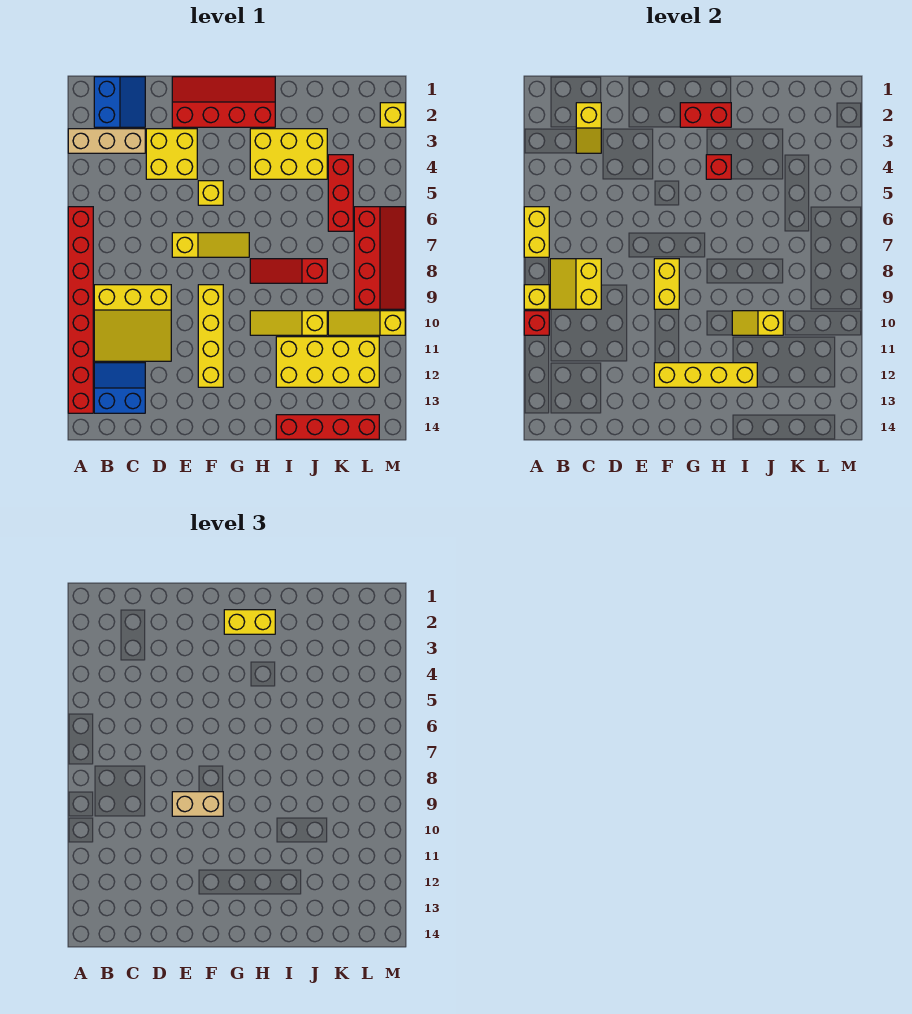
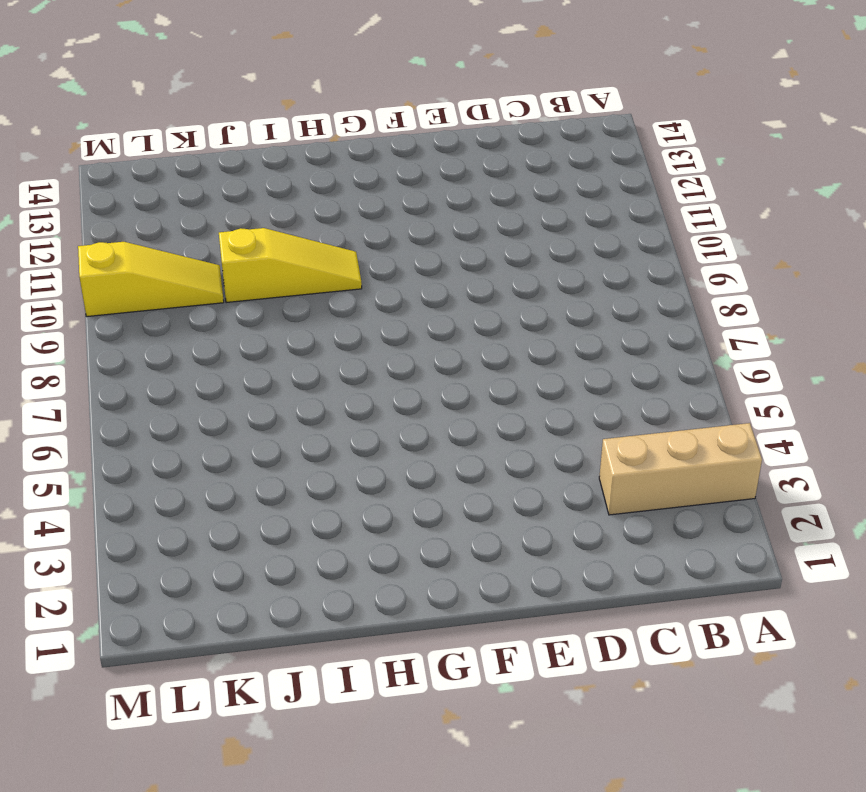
none -> red 1x8 brick [68,207,93,413]
none -> blue 2x2 slope [94,77,145,127]
none -> yellow 3x3 slope [94,285,171,361]
none -> blue 2x2 slope [94,363,145,413]

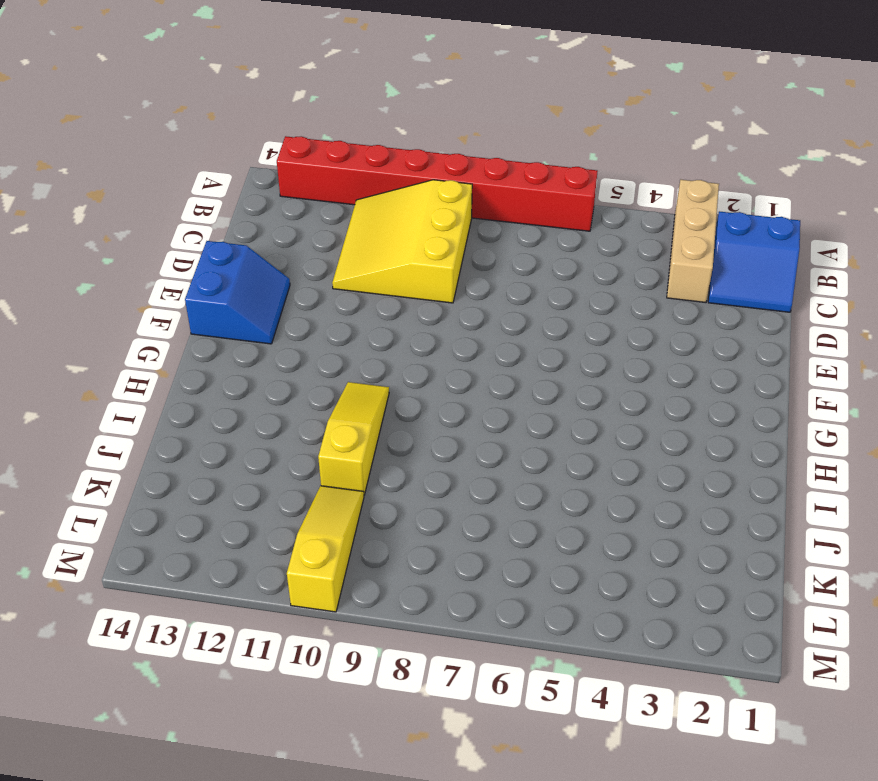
blue 2x2 slope [185,241,290,344] -> blue 2x2 slope moved to [94,363,145,413]
none -> yellow 2x2 brick [146,129,197,179]
none -> red 2x4 slope [172,77,275,127]
none -> yellow 1x3 slope [172,233,249,257]
none -> yellow 1x1 brick [198,181,223,205]

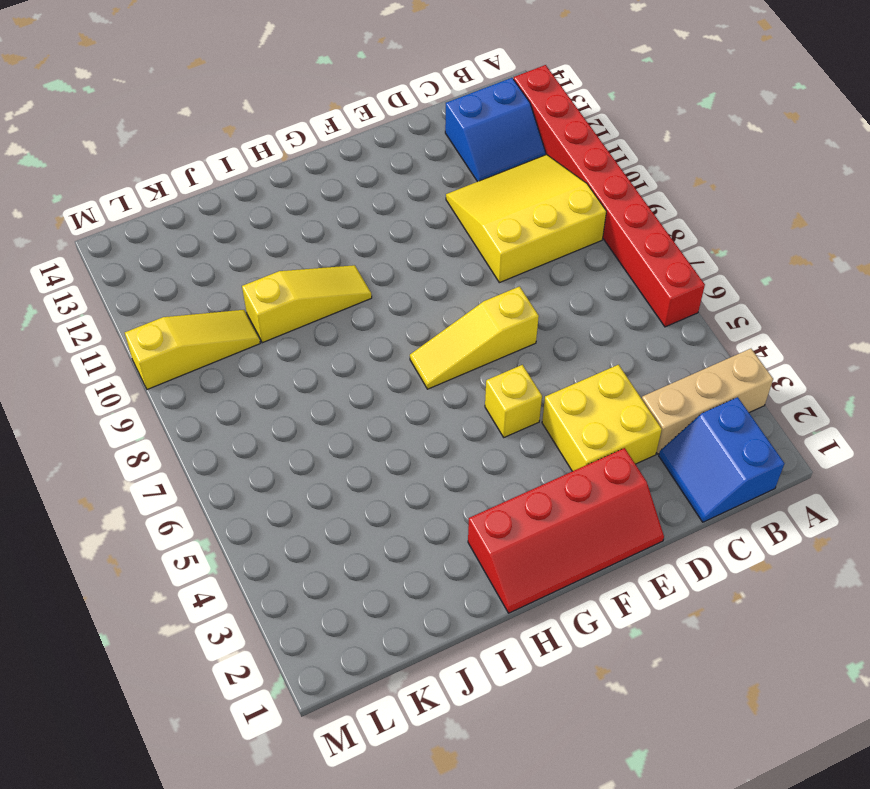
none -> yellow 1x4 brick [198,285,223,387]
none -> yellow 2x3 brick [250,129,327,179]
none -> red 1x3 slope [250,259,327,283]
none -> yellow 2x4 brick [276,337,379,387]

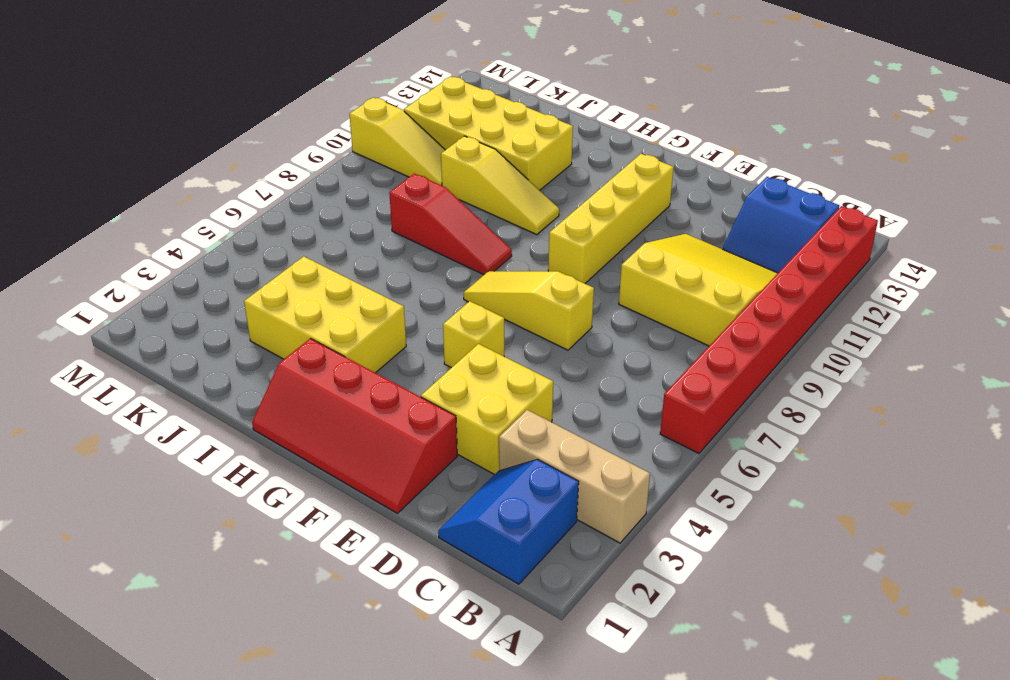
none -> red 1x4 brick [276,415,379,439]
none -> red 1x3 brick [328,155,353,231]
none -> red 2x4 slope [354,207,405,309]
none -> yellow 1x1 brick [380,103,405,127]

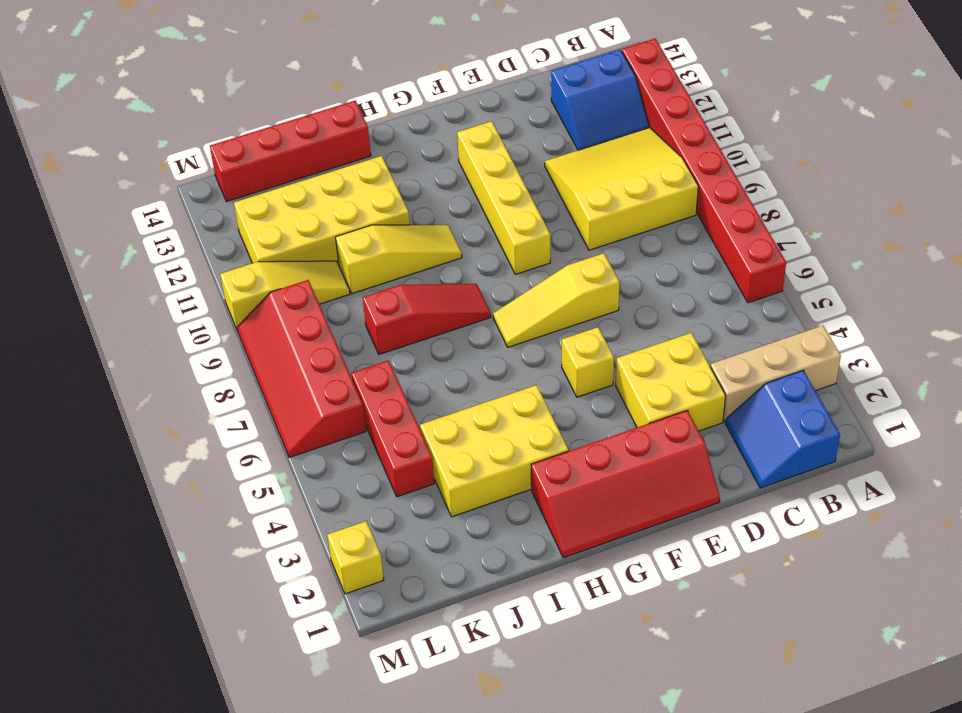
none -> yellow 1x2 brick [524,207,549,257]
none -> yellow 1x1 brick [524,285,549,309]
none -> red 1x1 brick [524,311,549,335]
none -> yellow 2x2 slope [550,259,601,309]

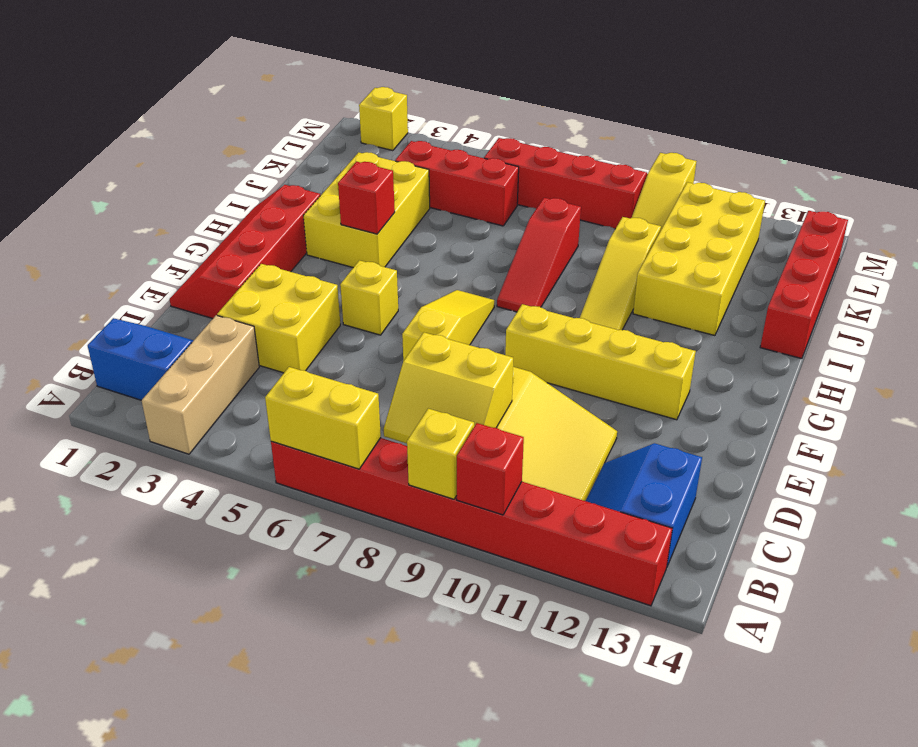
none -> yellow 1x2 slope [576,103,601,153]
none -> yellow 1x2 brick [654,259,679,309]
none -> yellow 1x4 brick [654,363,757,387]
none -> red 1x2 brick [680,103,731,127]

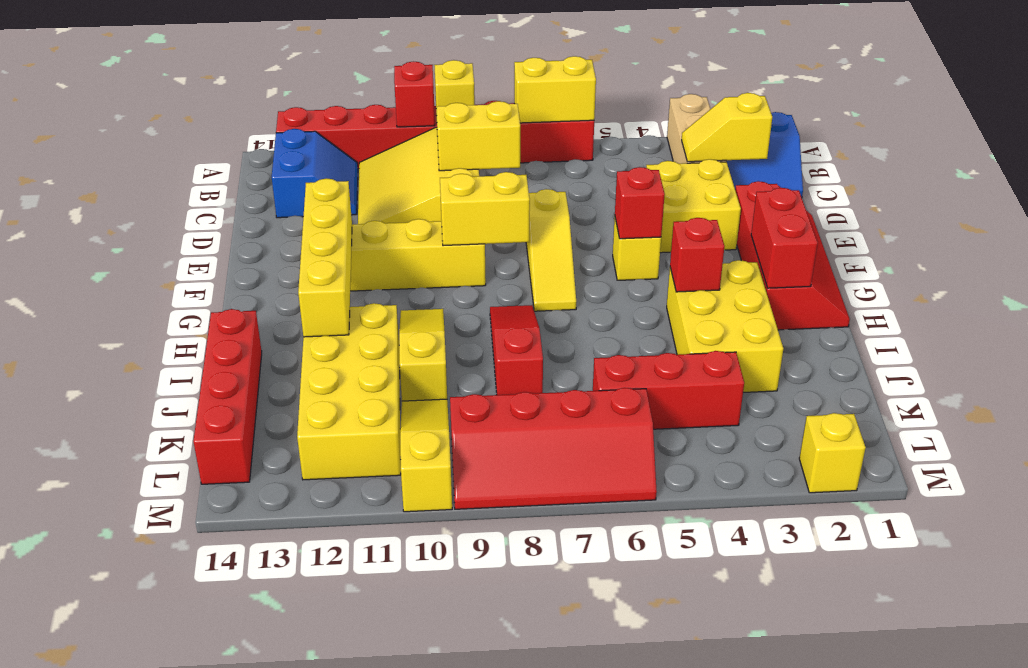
red 1x1 brick [615,167,665,239] -> none
none -> yellow 1x2 slope [732,311,783,335]
none -> tan 1x2 brick [172,792,223,816]
none -> yellow 1x2 brick [224,610,275,634]

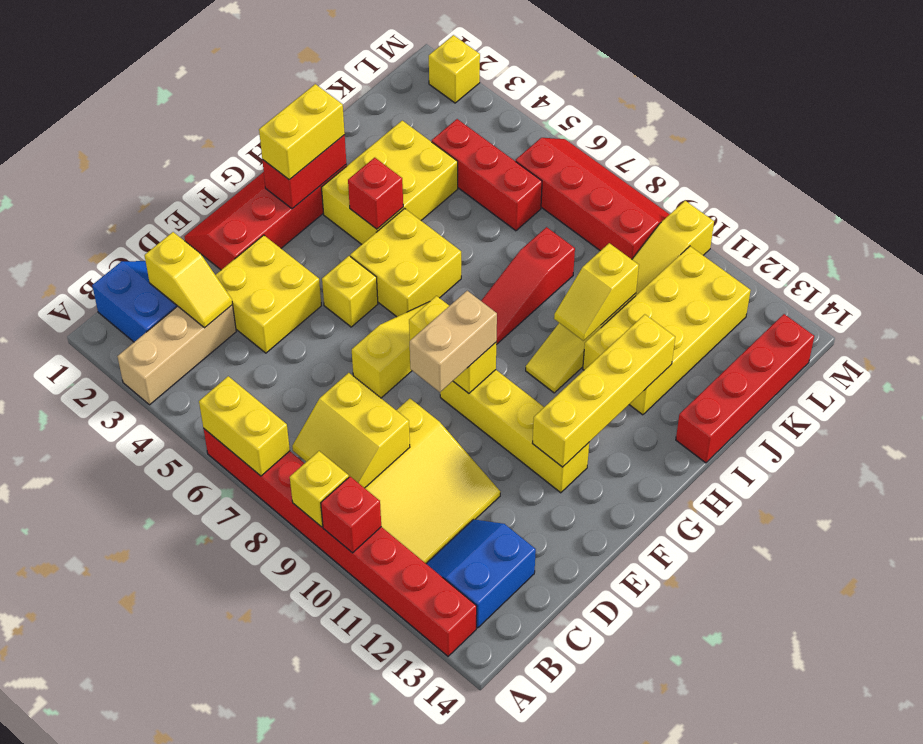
yellow 2x2 brick [350,208,461,317] -> none

